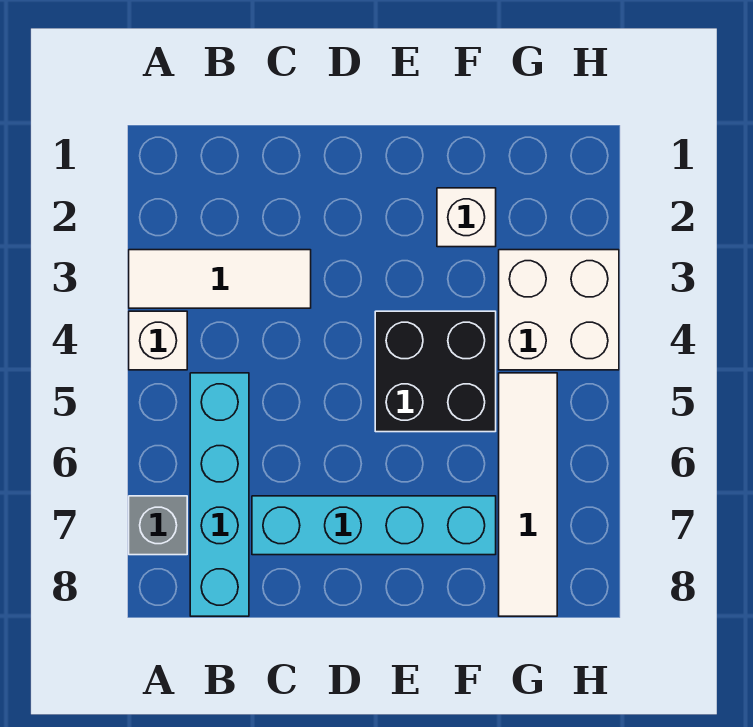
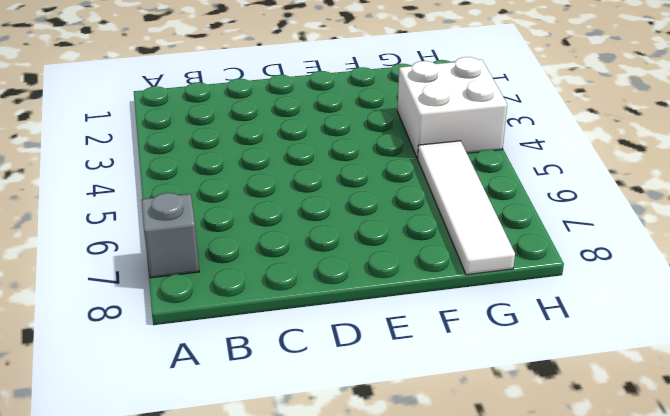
none -> white 1x3 tile [129,250,311,308]
none -> white 1x1 brick [129,311,187,370]

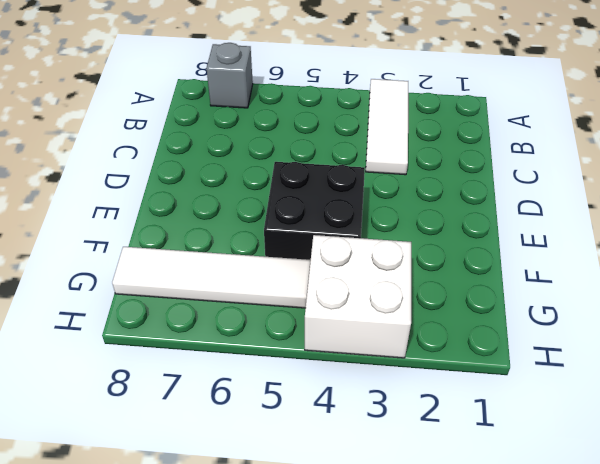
none -> white 1x1 brick [129,311,187,370]
none -> cyan 1x4 brick [190,373,249,616]

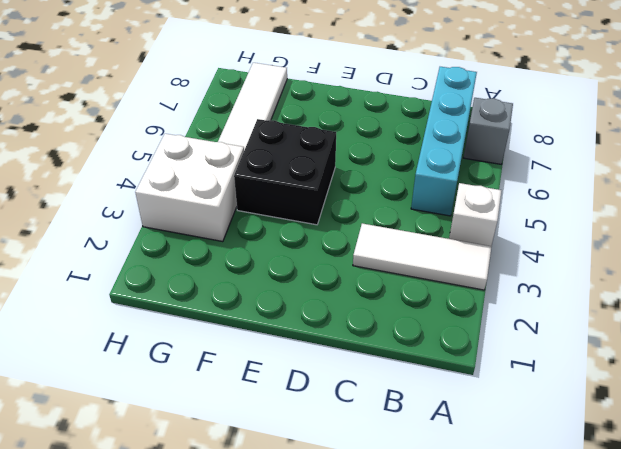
none -> cyan 1x4 brick [252,496,496,555]
none -> white 1x1 brick [437,188,496,247]

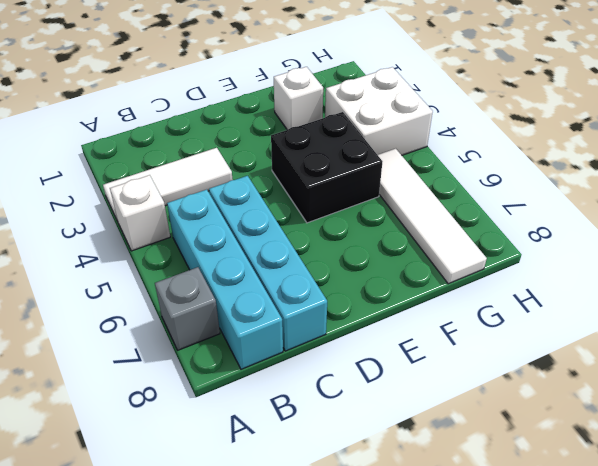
cyan 1x4 brick [209,176,327,351] -> cyan 1x4 brick turned to [252,496,496,555]

